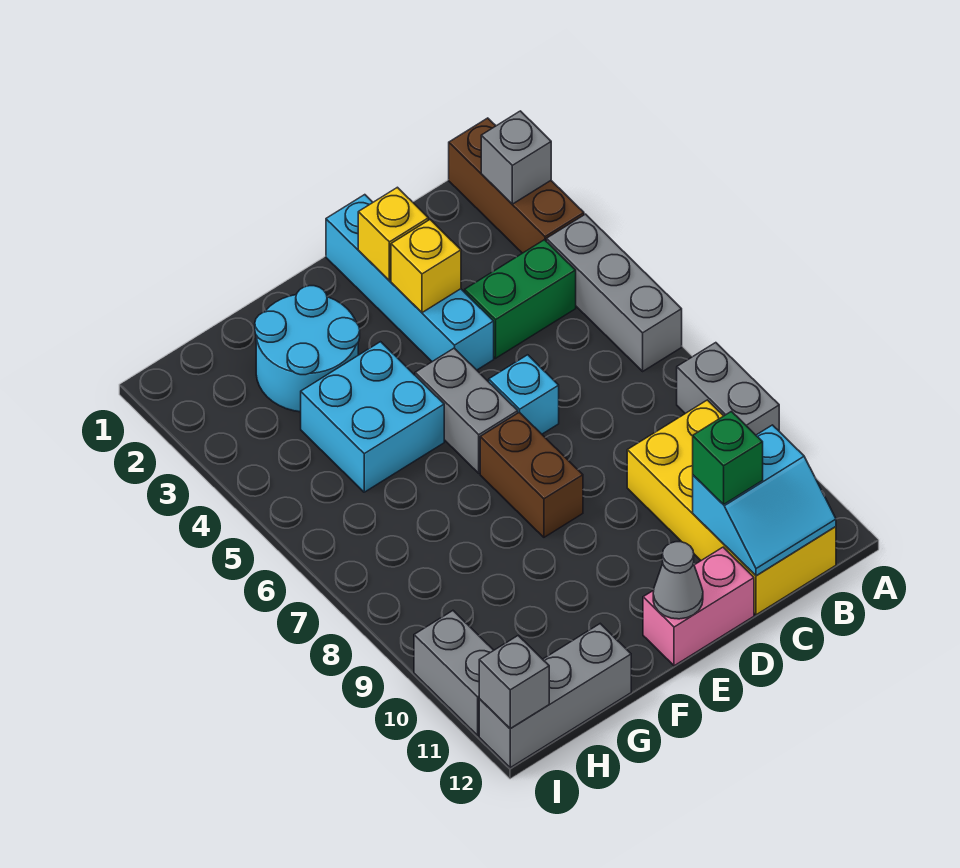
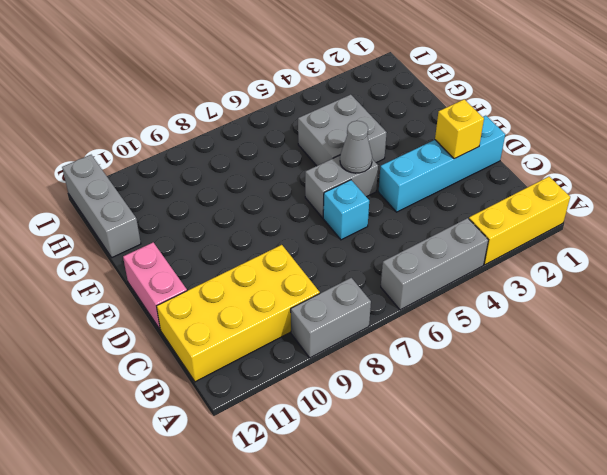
yellow 1x3 brick [469,177,570,265] -> brown 1x3 brick [449,118,584,253]
grey 1x1 cone [340,121,372,173] -> grey 1x1 cone moved to [653,542,703,619]
grey 2x2 brick [298,94,387,166] -> cyan 2x2 brick [301,342,444,492]
none -> green 1x2 brick [465,240,576,358]
none -> brown 1x2 brick [480,412,583,537]
none -> cyan 2x2 round brick [255,286,360,412]

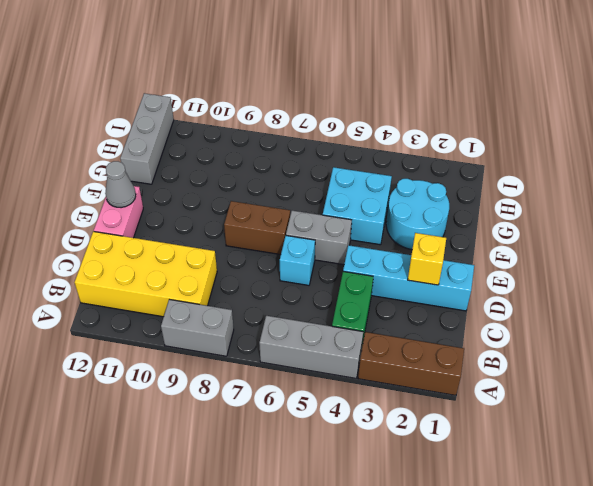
none -> grey 1x2 brick [414,611,494,735]
none -> grey 1x1 brick [481,111,551,204]
none -> cyan 2x2 slope [693,425,836,576]

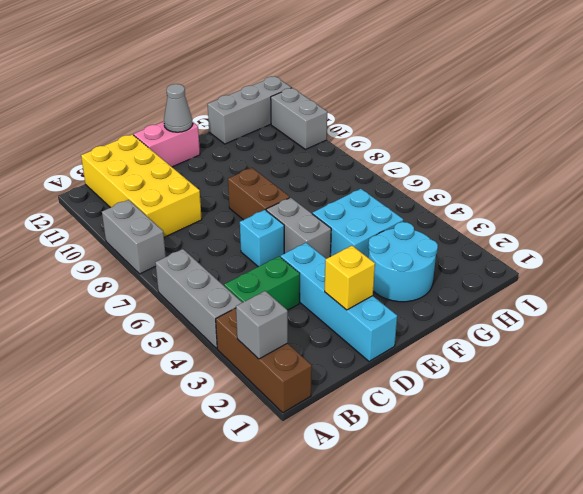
none -> cyan 2x2 slope [693,425,836,576]
none -> yellow 1x1 brick [391,220,461,313]
none -> grey 1x1 brick [479,636,549,729]

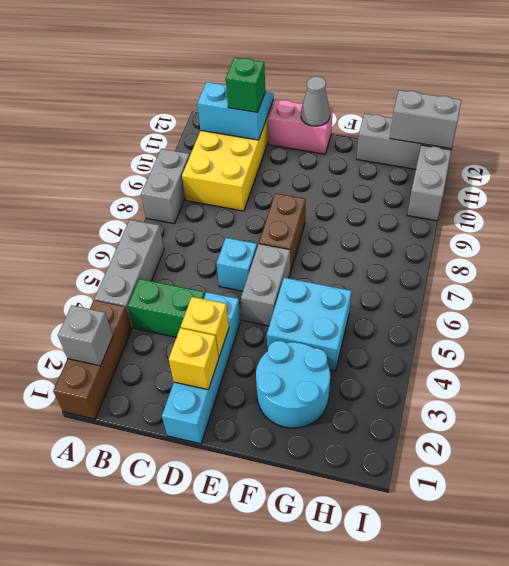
grey 1x2 brick [390,90,461,149] -> grey 1x1 brick [479,636,549,729]

